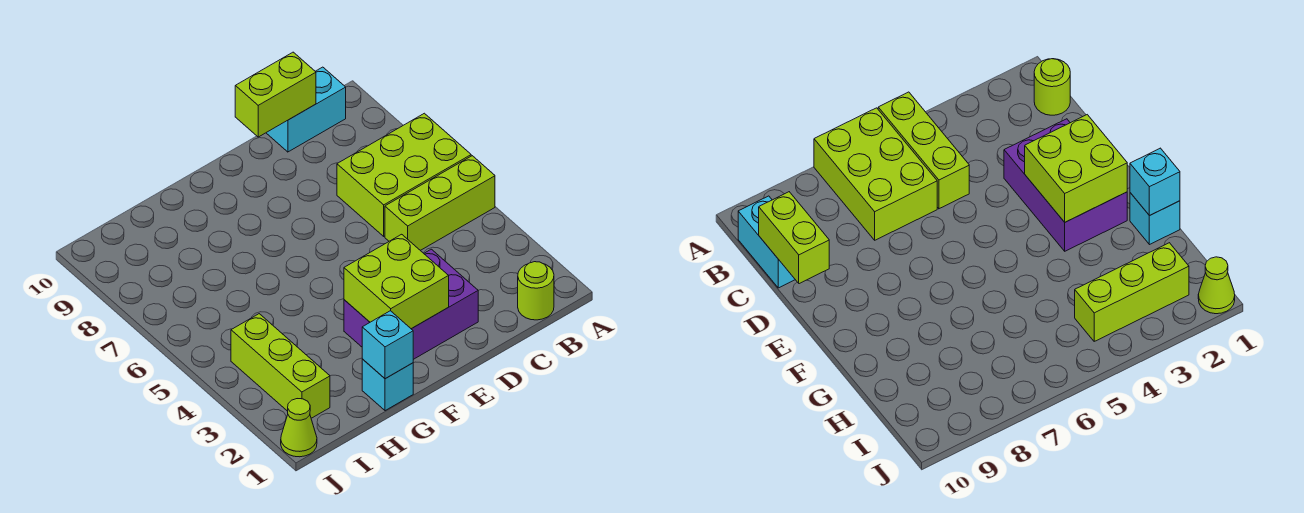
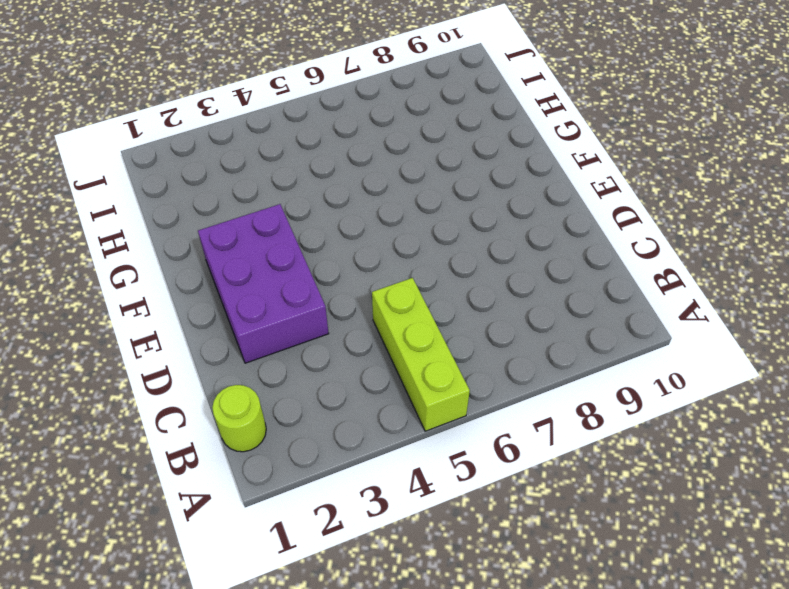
none -> lime 2x3 brick [337,113,471,236]
none -> cyan 1x2 brick [266,67,346,152]

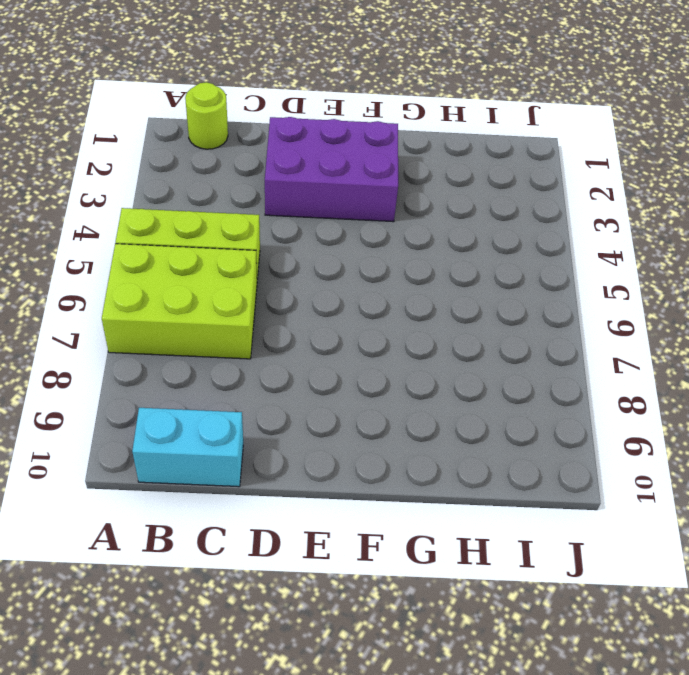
none -> cyan 1x1 brick [362,359,413,411]
none -> lime 1x3 brick [231,314,330,418]

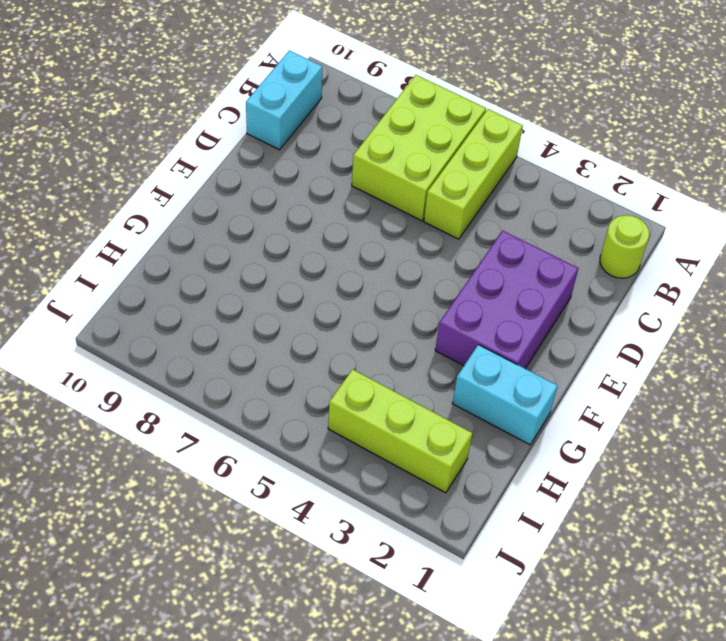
cyan 1x2 brick [452,345,557,445] -> cyan 1x1 brick [362,359,413,411]
none -> lime 1x1 cone [281,399,317,457]
none -> lime 1x2 brick [235,52,316,137]

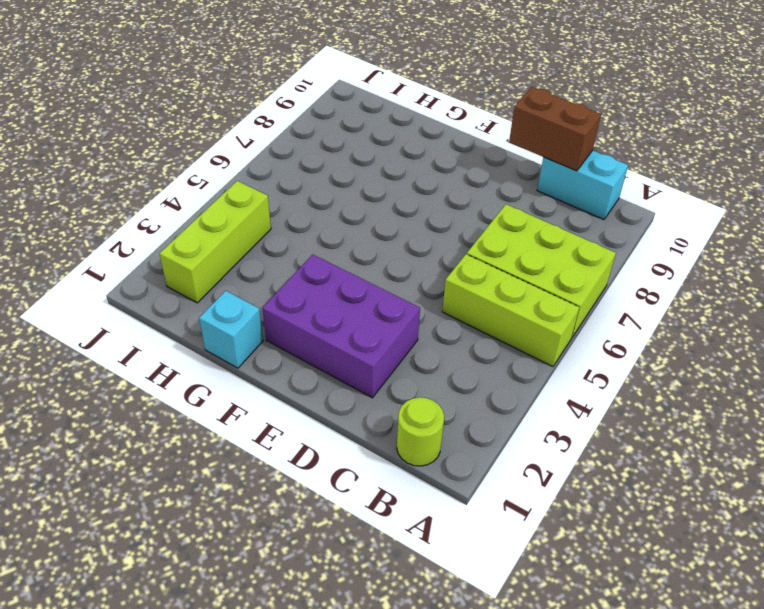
brown 1x2 brick [509,87,601,171] -> lime 1x2 brick [235,52,316,137]
none -> lime 1x1 cone [281,399,317,457]
none -> lime 2x2 brick [344,234,449,329]

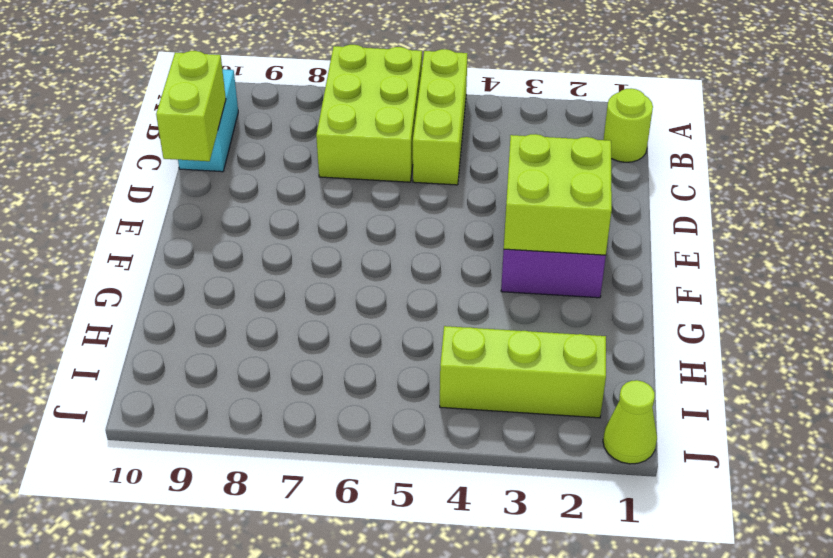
none -> cyan 1x1 brick [362,359,413,411]
none -> cyan 1x1 brick [362,311,413,379]

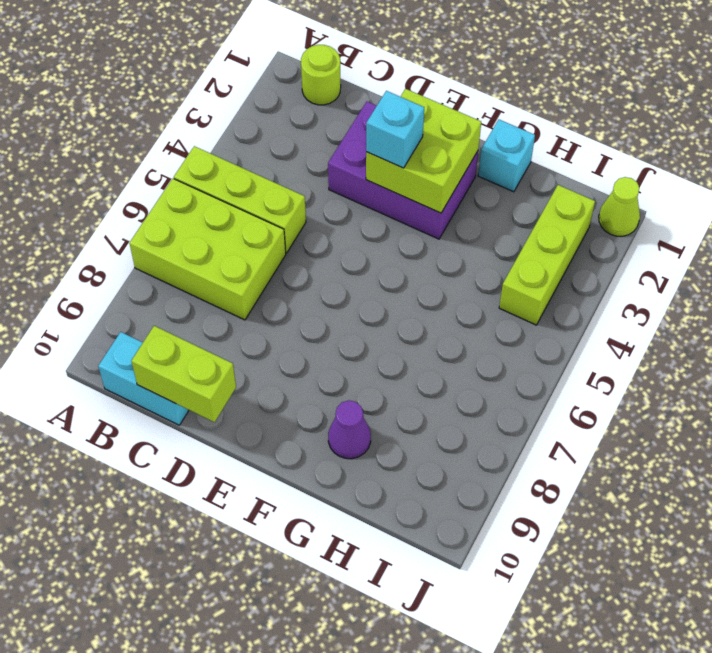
cyan 1x1 brick [366,91,424,168] -> cyan 1x1 brick moved to [362,311,413,379]
purple 1x1 cone [328,400,371,459] -> none

